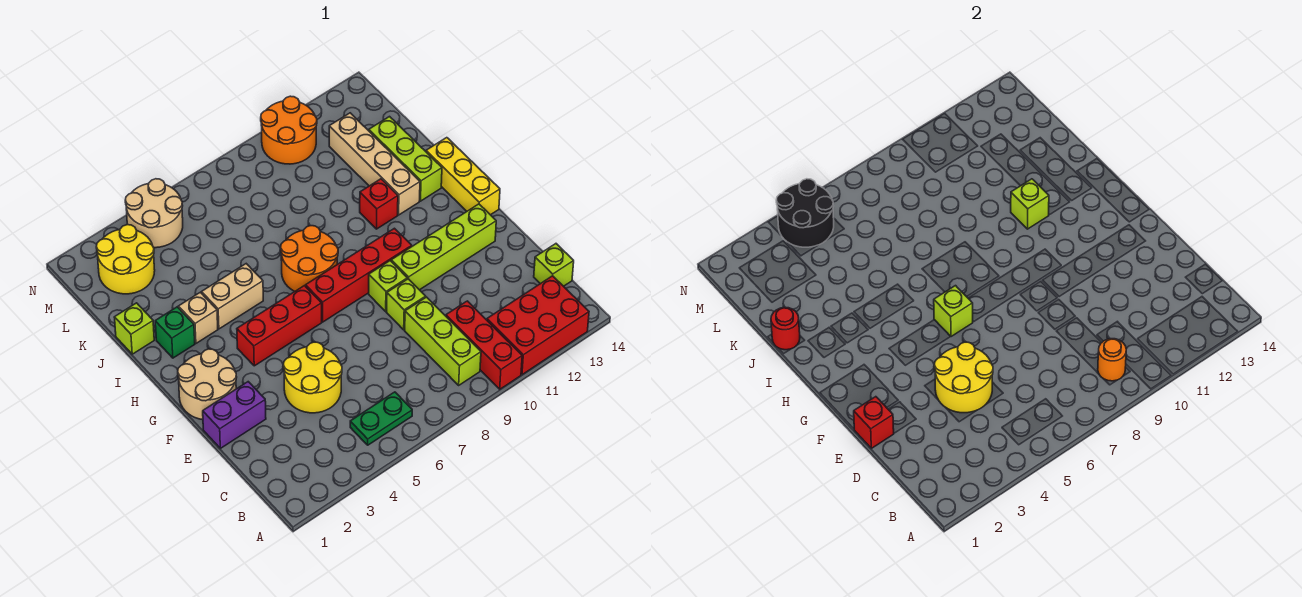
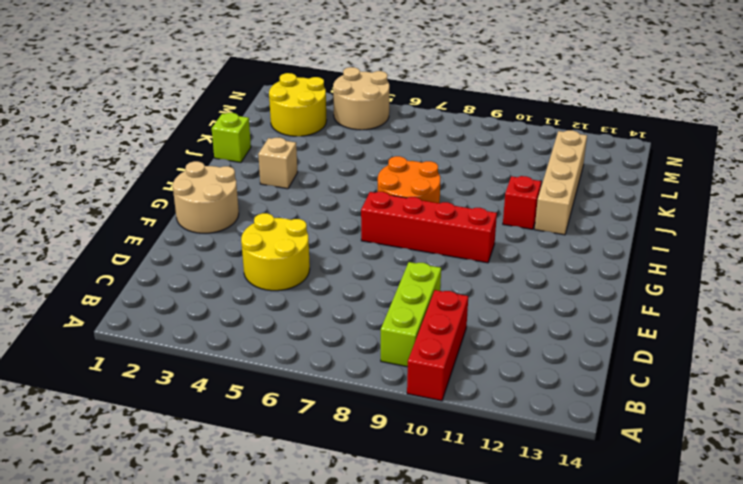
none -> red 2x3 brick [487,276,589,375]
none -> green 1x2 plate [350,392,412,445]
none -> lime 1x1 brick [534,244,574,286]
none -> purple 1x2 brick [203,382,266,448]

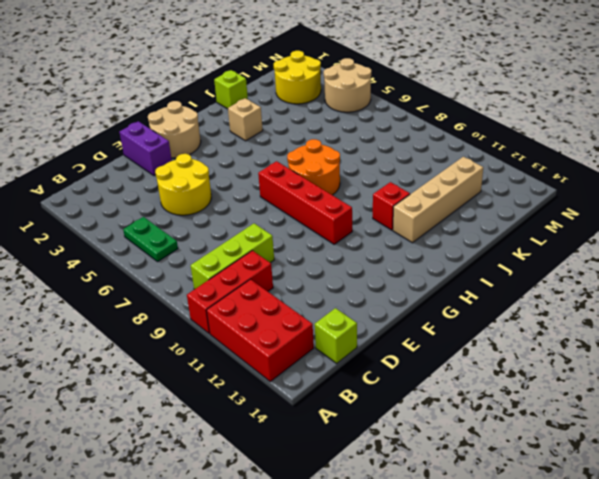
none -> lime 1x1 brick [386,279,426,330]
none -> lime 1x1 brick [369,261,407,311]
none -> lime 1x4 brick [391,204,496,290]
none -> red 1x3 brick [237,286,322,366]

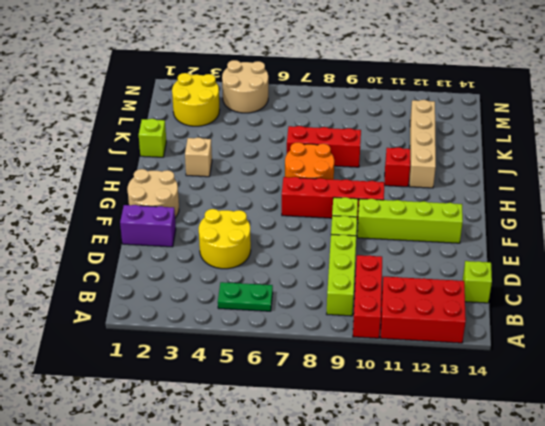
red 1x3 brick [287,126,361,167] -> red 1x3 brick moved to [237,286,322,366]
none -> yellow 1x3 brick [426,138,500,215]
none -> green 1x1 brick [155,307,195,358]
none -> tan 1x2 brick [202,264,263,329]
none -> lime 1x3 brick [369,117,442,201]

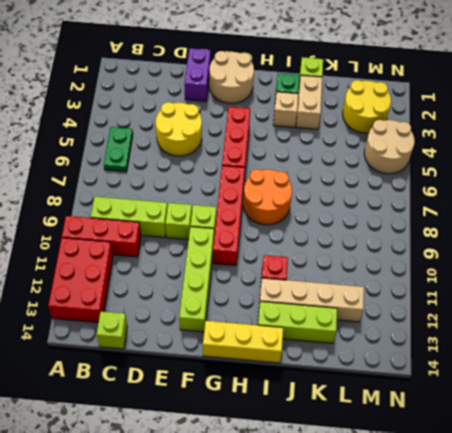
tan 1x2 brick [296,75,322,129] -> tan 1x2 brick moved to [202,264,263,329]
none -> orange 2x2 round brick [261,96,317,164]
none -> orange 1x1 round brick [1098,339,1126,381]
none -> yellow 2x2 round brick [934,342,993,413]
none -> red 1x1 brick [854,397,894,448]

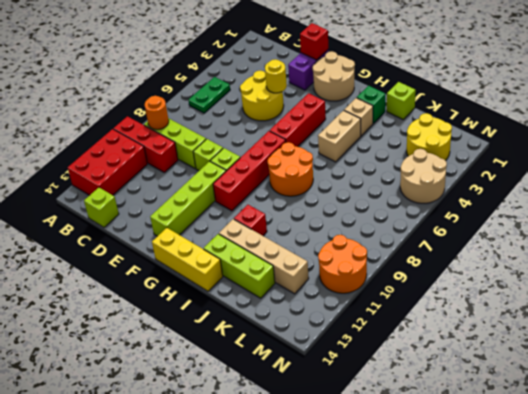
yellow 1x1 round brick [265,59,287,93] -> yellow 2x2 round brick [934,342,993,413]
none -> lime 1x1 brick [934,286,973,337]
none -> lime 1x1 brick [1011,179,1049,229]
none -> red 1x1 round brick [771,307,800,350]
none -> black 2x2 round brick [776,179,834,247]

